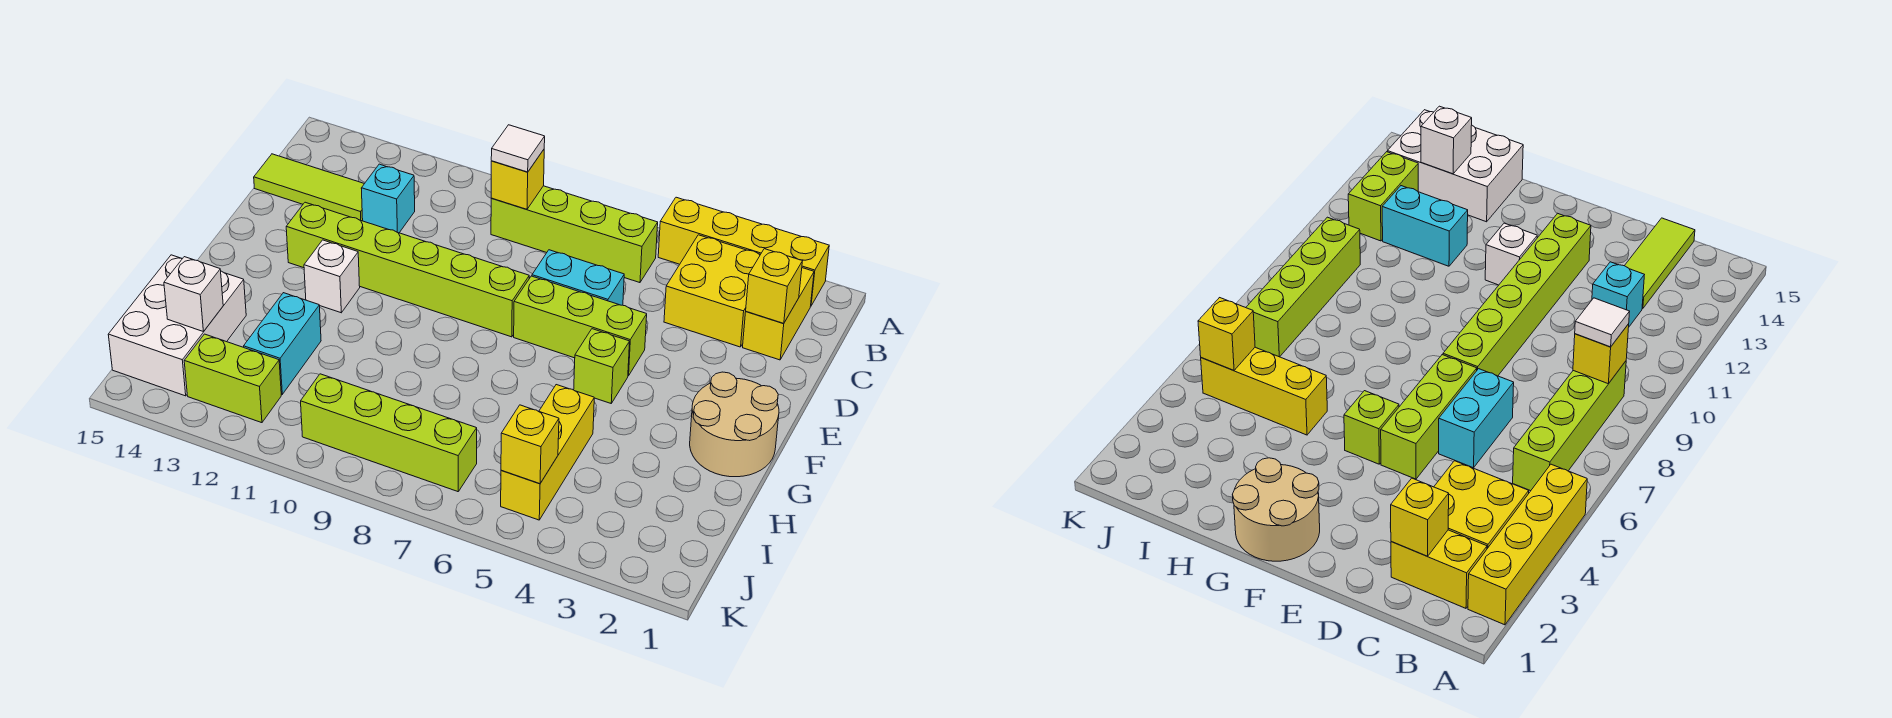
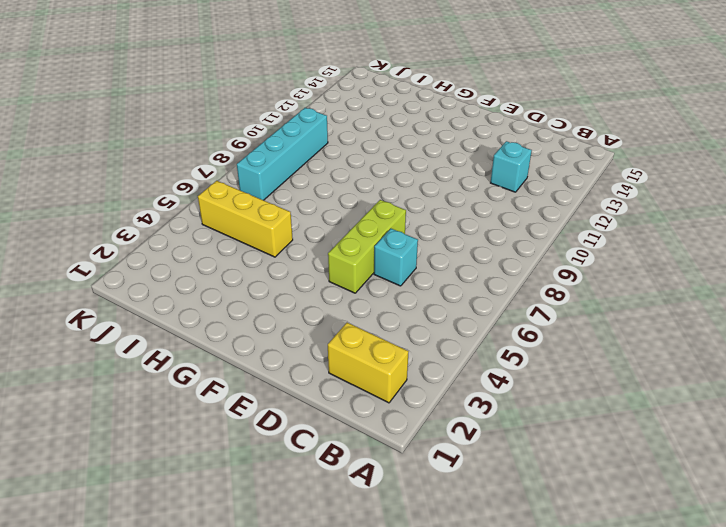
cyan 1x1 brick [374,229,418,286] -> cyan 1x2 brick [532,250,624,305]
cyan 1x4 brick [237,108,328,200] -> lime 1x4 brick [301,374,477,492]
none -> yellow 1x4 brick [658,197,829,305]
none -> yellow 2x2 brick [664,235,760,347]
none -> lime 1x4 brick [491,186,658,283]

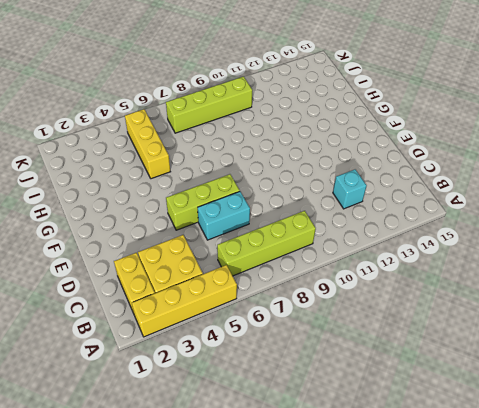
none -> lime 1x3 tile [254,154,364,221]
none -> lime 1x6 brick [286,202,529,337]
none -> tan 2x2 round brick [690,372,779,477]

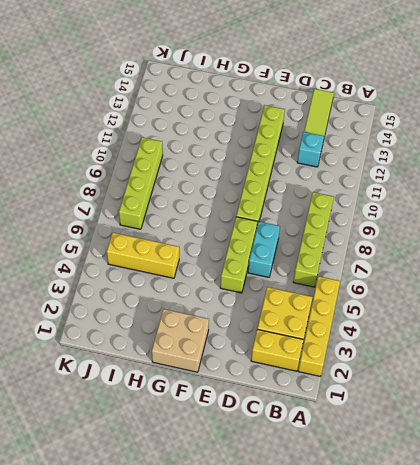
tan 2x2 brick [152,309,209,372] -> tan 2x2 round brick [690,372,779,477]
none -> lime 1x1 brick [574,329,630,403]
none -> white 1x1 brick [304,240,360,313]
none -> cyan 1x2 brick [244,293,321,394]

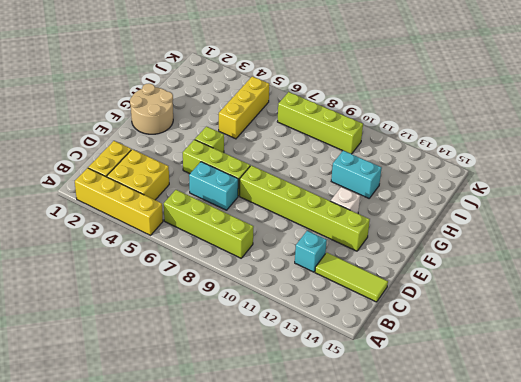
cyan 1x2 brick [331,151,382,198] -> cyan 1x2 brick turned to [244,293,321,394]
none -> white 2x3 brick [108,255,246,396]
none -> lime 1x2 brick [184,334,281,423]
none -> yellow 1x1 brick [491,150,544,209]

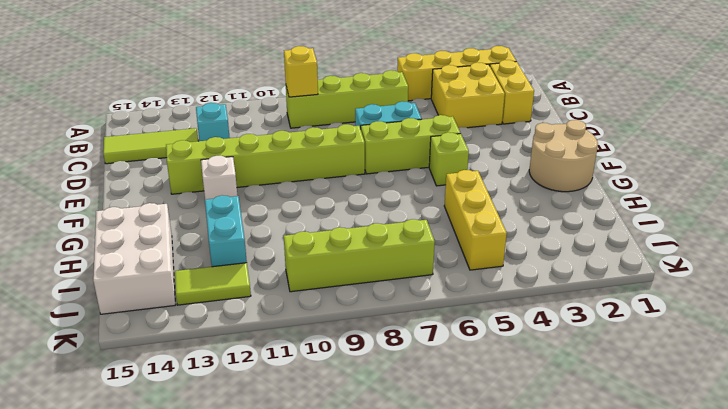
lime 1x2 tile [175,263,251,305] -> lime 1x2 brick [184,334,281,423]
none -> yellow 1x1 brick [746,249,802,323]
none -> white 1x1 brick [164,257,223,332]
none -> yellow 1x1 brick [501,405,559,484]

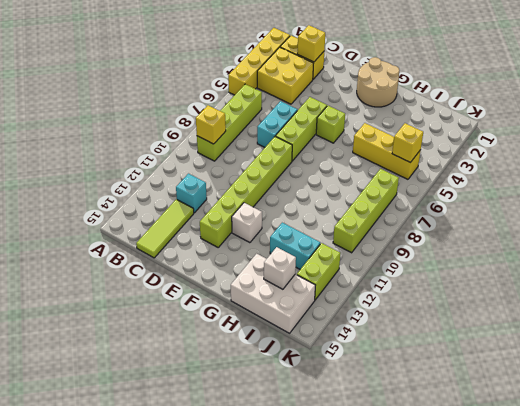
none -> white 1x1 tile [491,125,545,172]

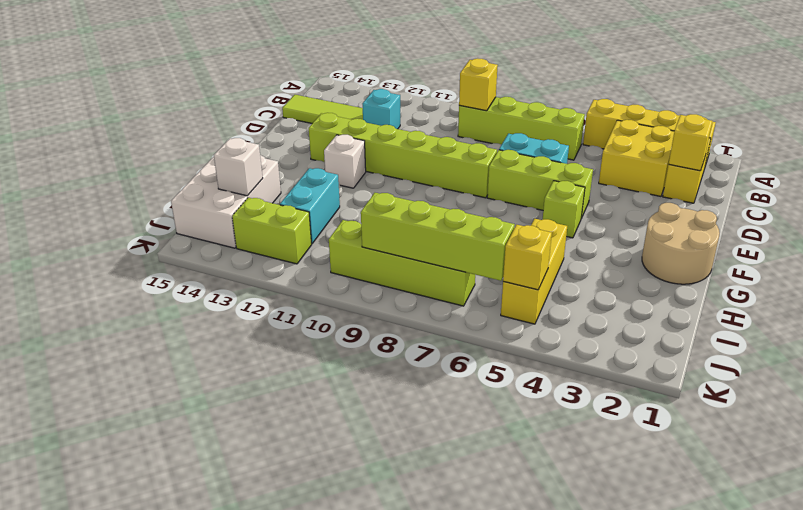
lime 1x4 brick [361,193,515,281] -> none
none -> white 1x1 tile [491,125,545,172]

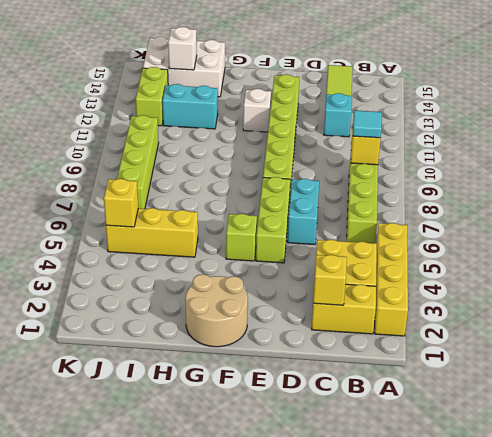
cyan 1x1 tile [353,110,382,138] -> white 1x1 tile [491,125,545,172]

